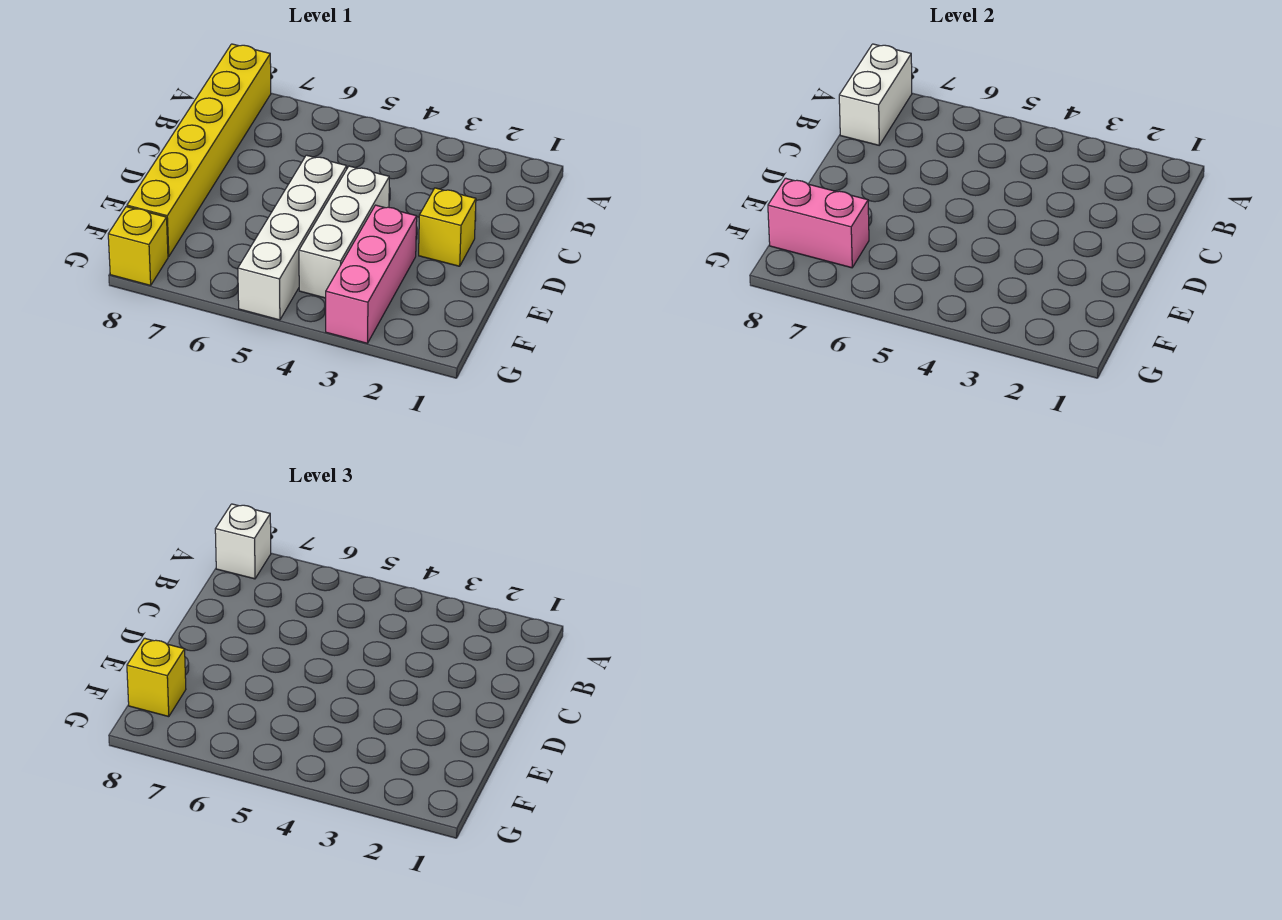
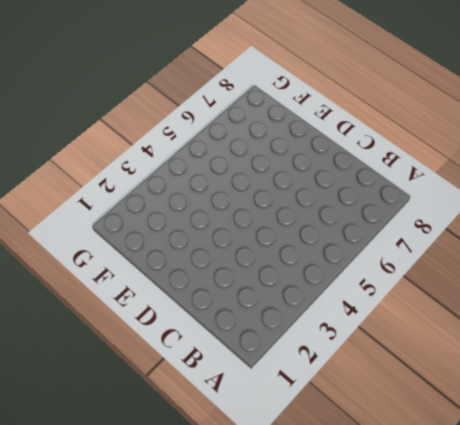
none -> yellow 1x6 brick [127,44,271,257]
none -> yellow 1x1 brick [419,188,476,266]

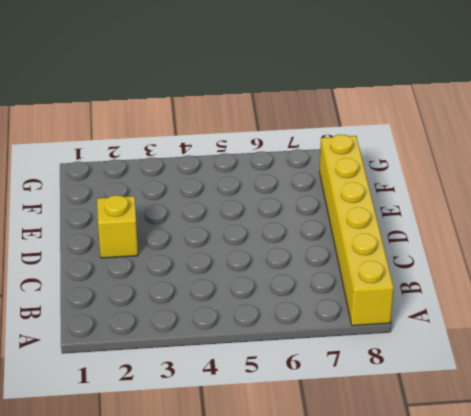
none -> white 1x3 brick [299,166,389,298]
none -> white 1x4 brick [238,155,347,320]

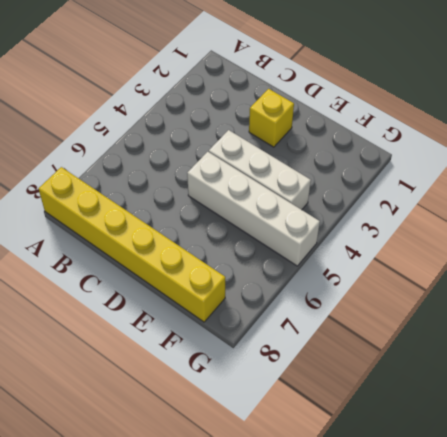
none -> pink 1x3 brick [326,205,417,343]
none -> yellow 1x1 brick [108,207,168,285]

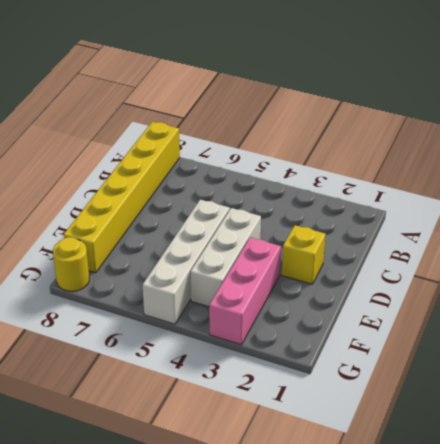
yellow 1x1 round brick [53,237,89,291] -> yellow 1x1 brick [108,207,168,285]
none -> white 1x2 brick [839,44,912,145]
none -> pink 1x2 brick [768,178,869,268]

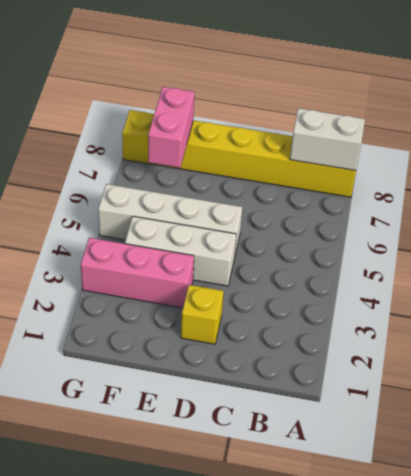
none -> white 1x1 brick [215,504,271,579]
none -> yellow 1x1 brick [127,638,186,717]

